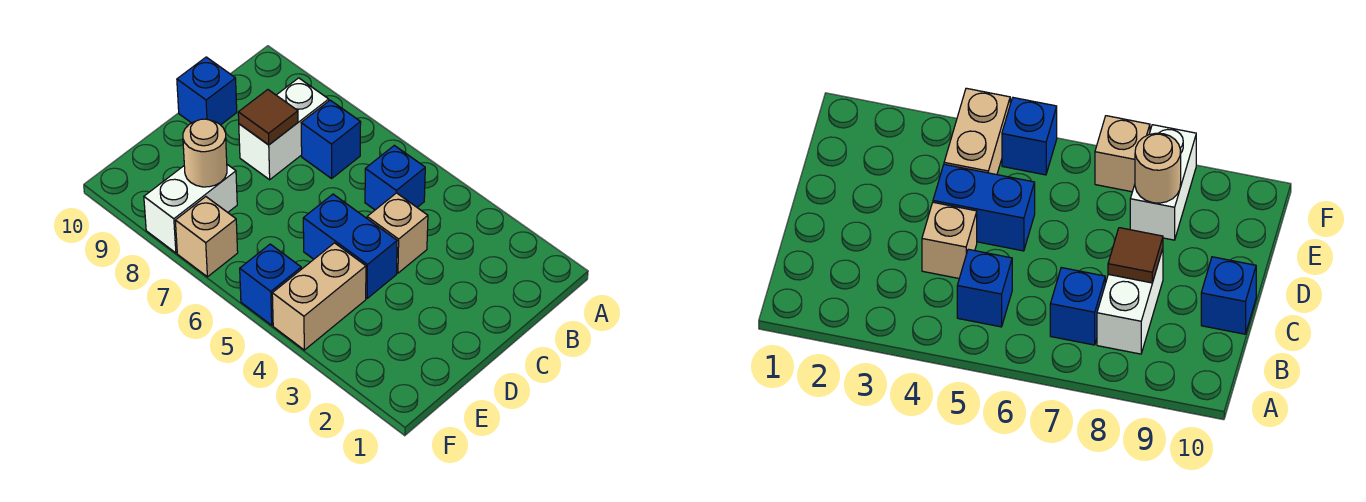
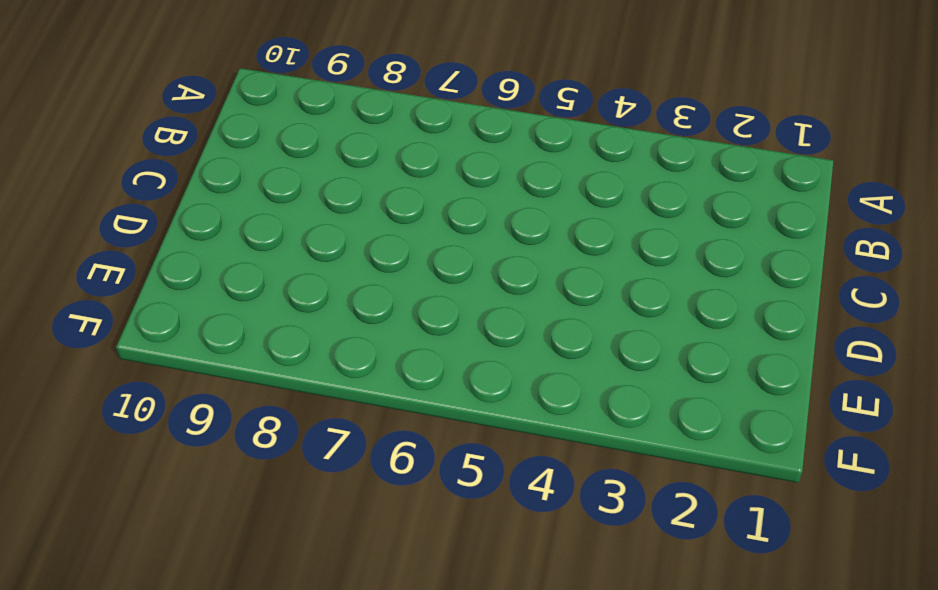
none -> blue 1x1 brick [365,145,425,210]
none -> blue 1x1 brick [301,100,361,178]
none -> white 1x2 brick [239,78,329,180]

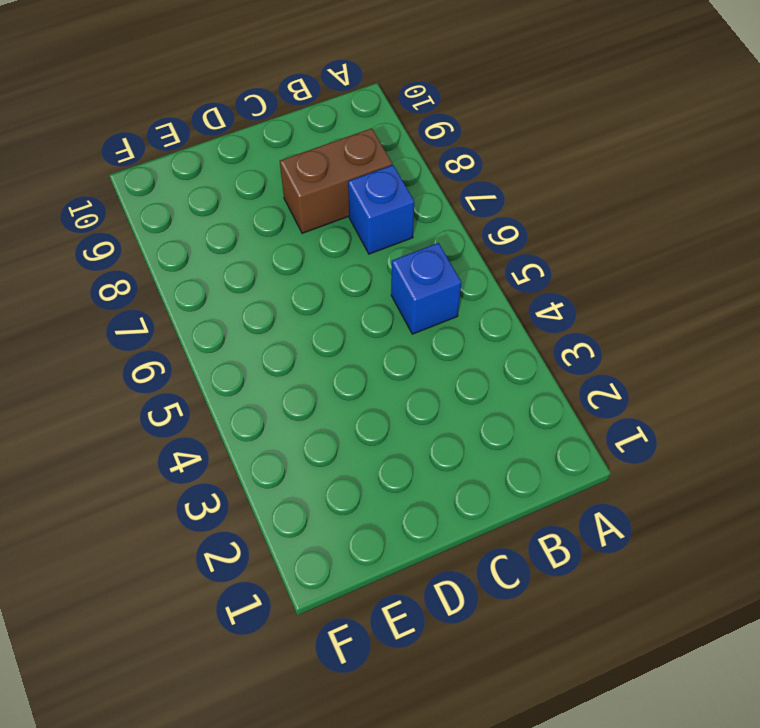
brown 1x2 brick [280,128,392,233] -> white 1x2 brick [239,78,329,180]
none -> tan 1x1 brick [367,193,428,273]
none -> blue 1x1 brick [177,57,237,125]
none -> blue 1x2 brick [303,194,397,298]

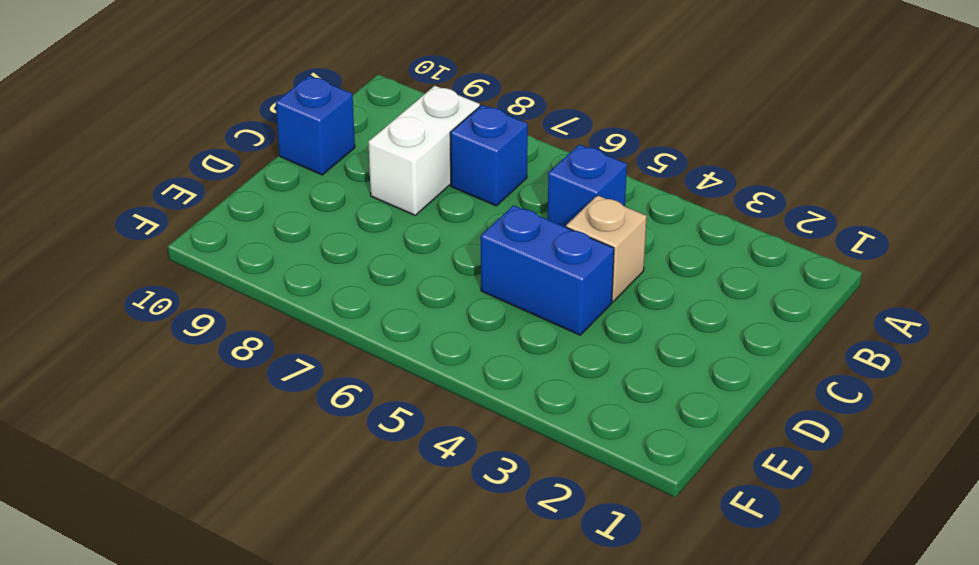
none -> tan 1x2 brick [272,243,366,350]
none -> white 1x2 brick [144,165,237,253]
none -> blue 1x1 brick [240,244,301,325]

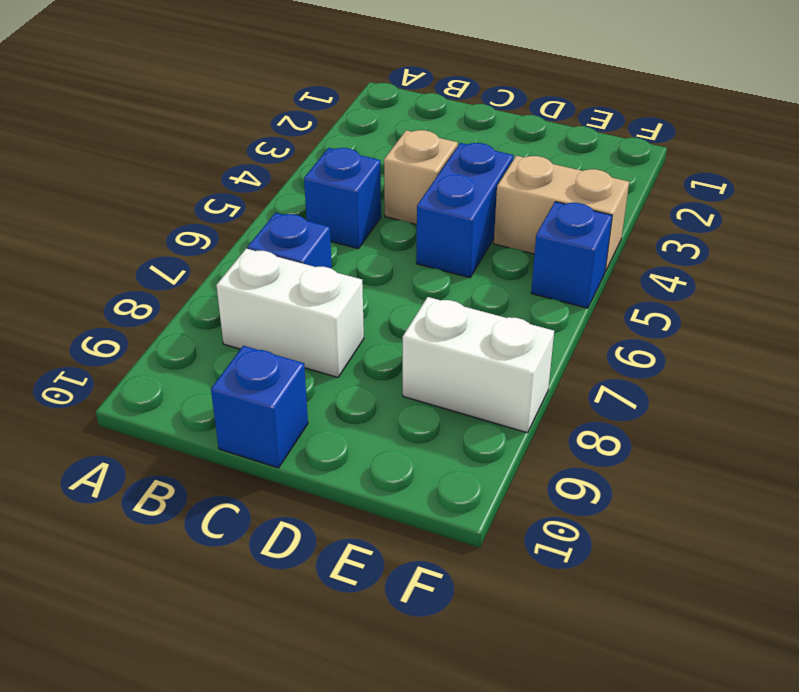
none -> tan 1x1 brick [175,197,238,277]
none -> brown 1x1 tile [238,90,298,145]
none -> tan 1x1 round brick [183,119,227,187]

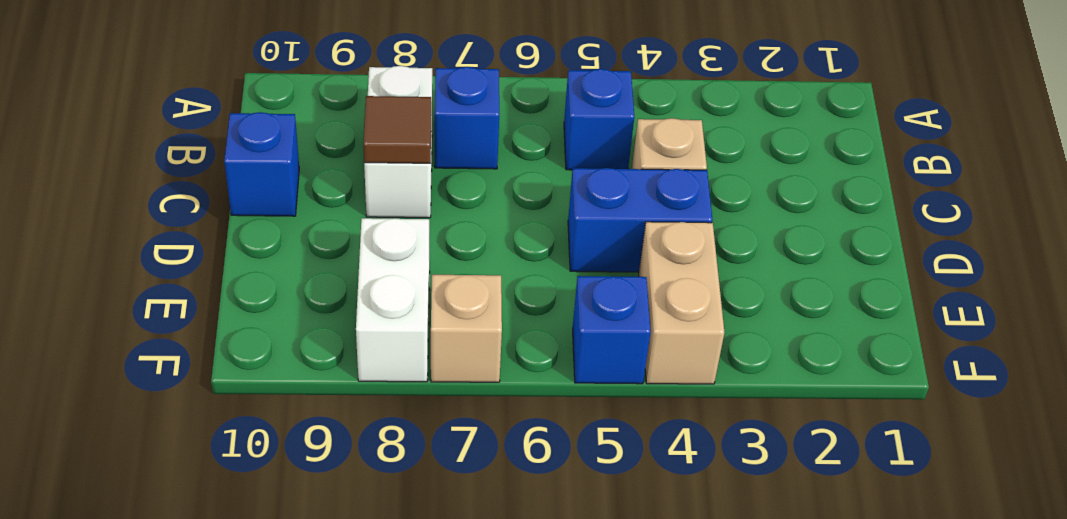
none -> tan 1x1 round brick [183,119,227,187]

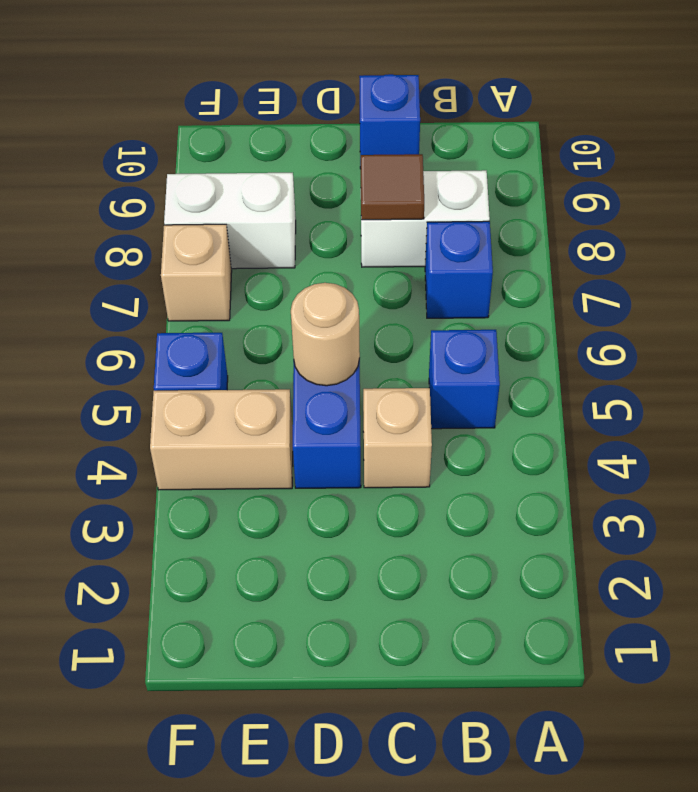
tan 1x1 round brick [291,283,360,386] -> tan 1x1 round brick moved to [183,119,227,187]

